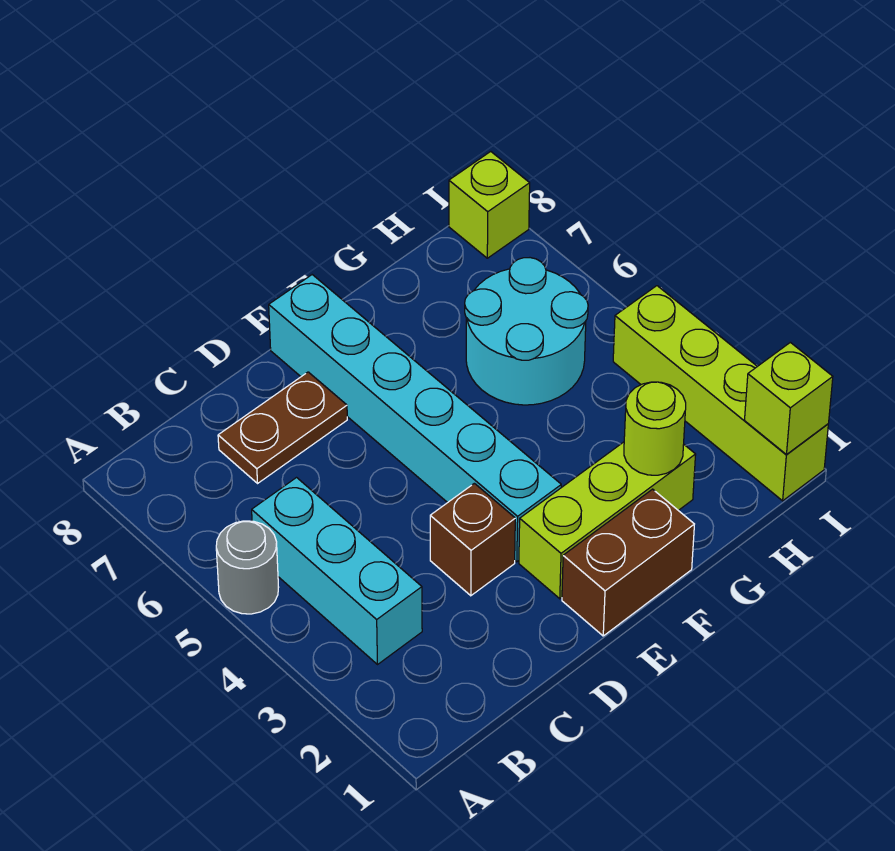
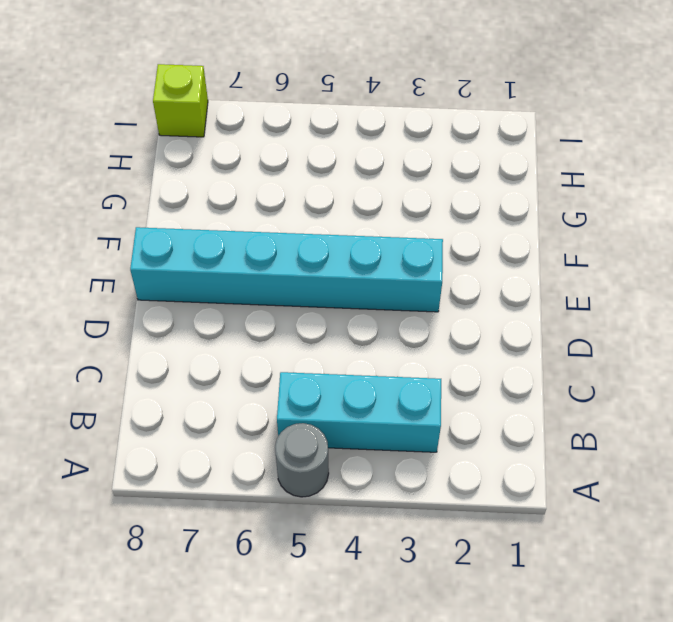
none -> brown 1x2 plate [218,372,347,483]
none -> brown 1x1 brick [430,483,515,596]
none -> brown 1x2 brick [562,489,694,636]

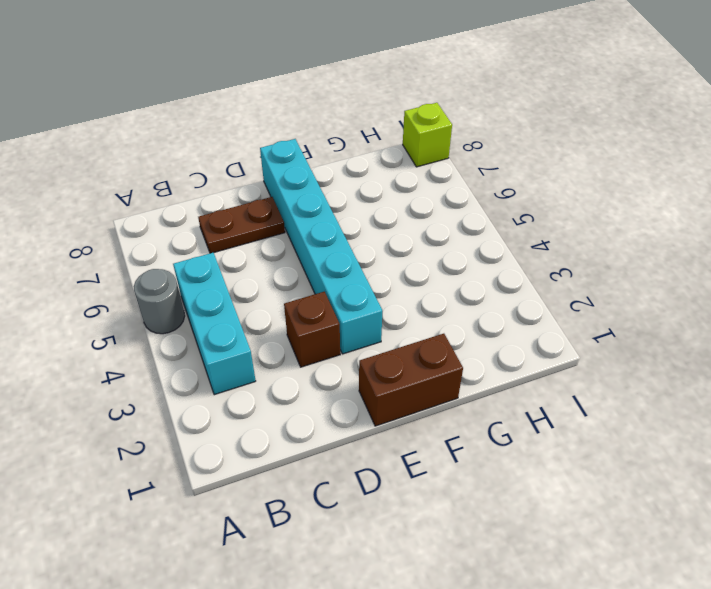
none -> lime 1x3 brick [519,442,696,599]
none -> cyan 2x2 round brick [465,258,588,405]
none -> lime 1x4 brick [613,286,828,501]

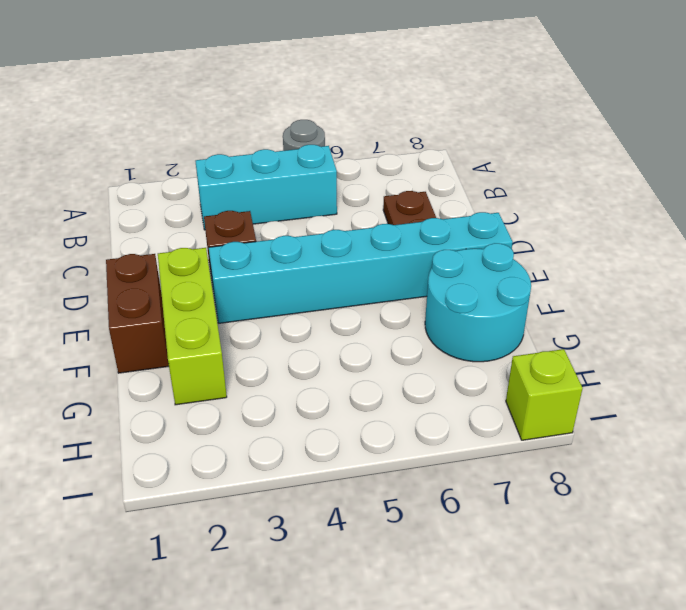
cyan 2x2 round brick [425,243,531,362] -> cyan 2x2 round brick moved to [465,258,588,405]
none -> lime 1x4 brick [613,286,828,501]
none -> lime 1x1 round brick [624,382,686,475]
none -> lime 1x1 brick [744,342,833,455]

